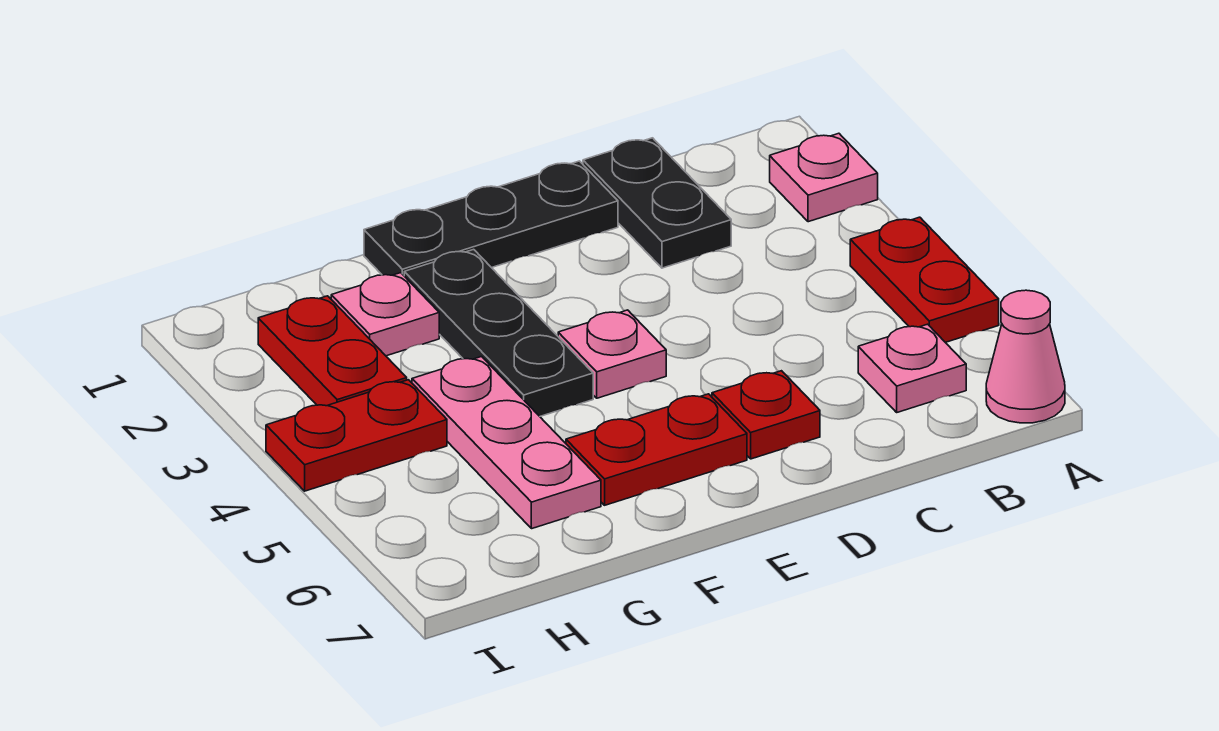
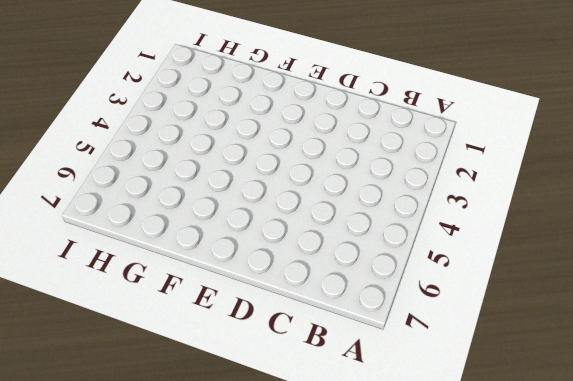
none -> pink 1x1 plate [770,133,878,222]
none -> red 1x2 plate [850,217,999,342]
none -> pink 1x1 cone [986,290,1065,423]

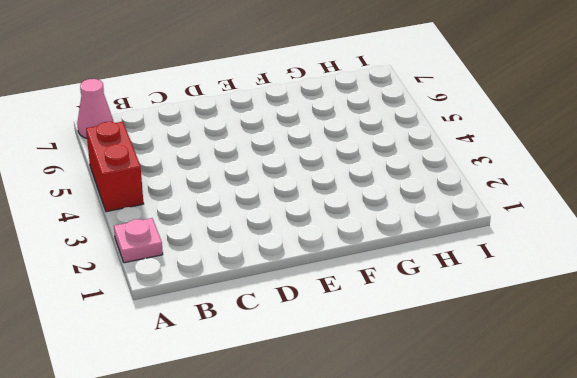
red 1x2 brick [86,122,144,212] -> red 1x2 plate [850,217,999,342]
none -> pink 1x1 plate [858,324,966,412]
none -> black 1x2 plate [583,138,731,268]
none -> black 1x3 plate [364,161,618,275]

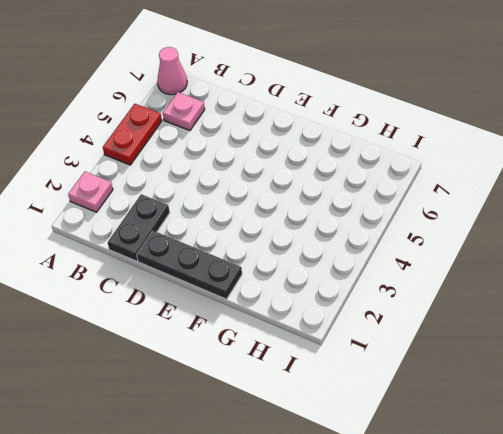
none -> red 1x1 plate [712,371,820,459]
none -> pink 1x1 plate [558,310,666,398]
none -> red 1x2 plate [566,394,747,505]

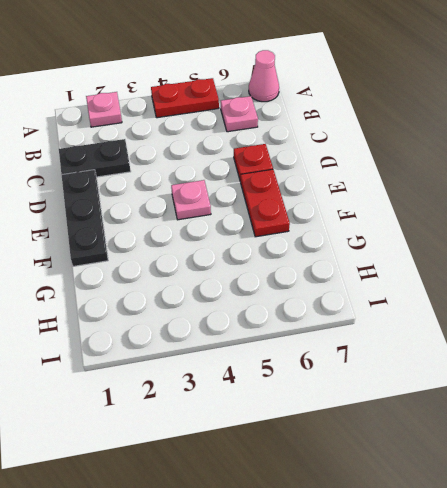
none -> black 1x3 plate [404,249,593,416]
none -> pink 1x1 plate [331,273,439,356]
none -> pink 1x3 plate [412,357,601,529]

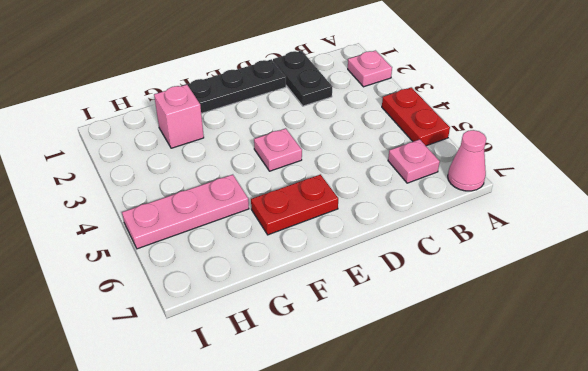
pink 1x1 brick [154,85,204,148] -> pink 1x1 plate [331,273,439,356]
pink 1x3 plate [122,175,249,249] -> pink 1x3 plate turned to [412,357,601,529]
none -> red 1x1 plate [712,371,820,459]
none -> black 1x3 plate [404,249,593,416]
none -> red 1x2 plate [258,296,407,406]

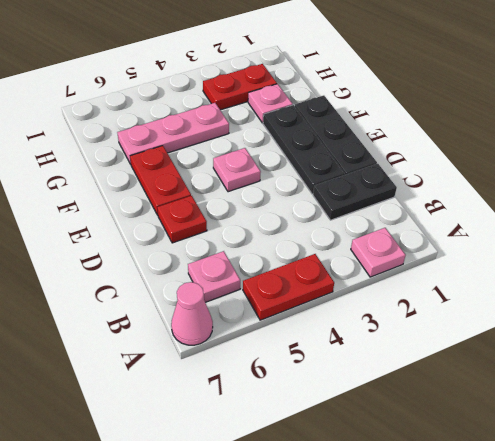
black 1x3 plate [263,105,345,194] -> black 1x3 plate turned to [404,249,593,416]
none -> red 1x2 plate [266,380,447,491]

